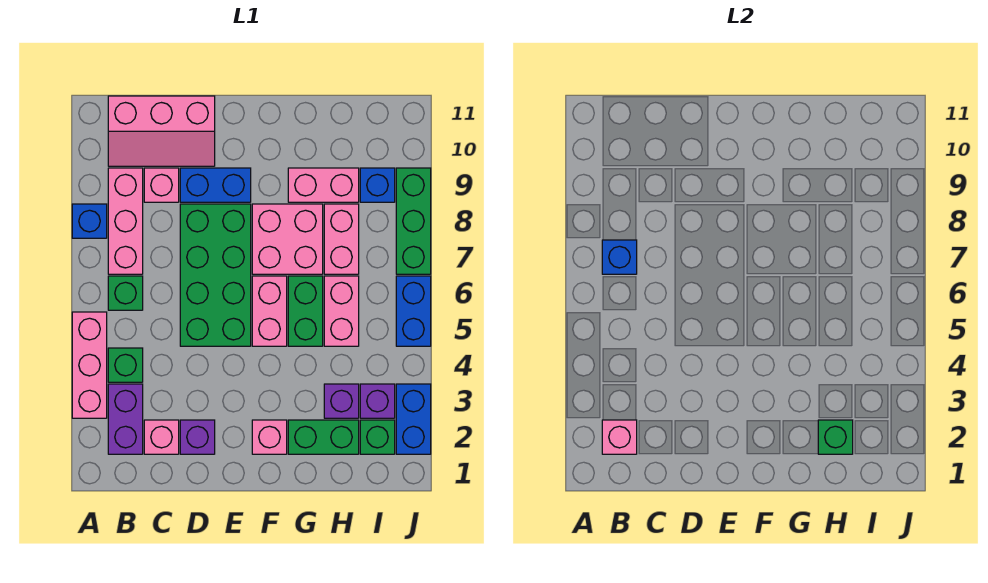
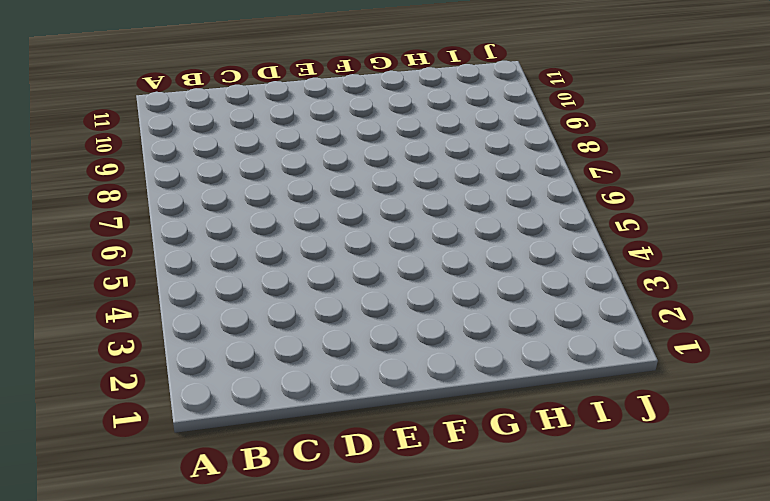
none -> pink 1x3 brick [72,312,107,418]
none -> blue 1x1 brick [72,204,107,238]
none -> purple 1x2 brick [108,384,143,454]
none -> green 1x1 brick [108,348,143,382]

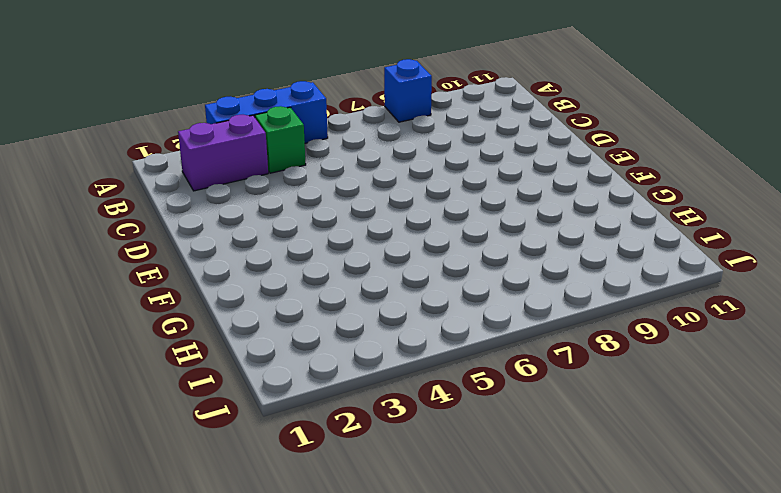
blue 1x3 brick [205,81,328,143] -> pink 1x3 brick [72,312,107,418]
none -> green 1x1 brick [108,276,143,310]
none -> pink 1x3 brick [108,168,143,274]
none -> pink 2x3 slope [108,96,215,166]
none -> pink 1x1 brick [144,420,179,454]

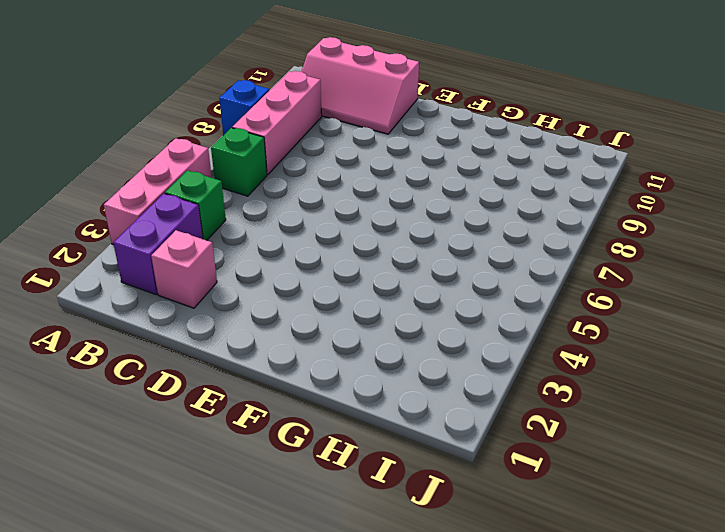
none -> pink 1x1 brick [144,168,179,202]
none -> purple 1x1 brick [180,420,215,454]
none -> green 2x4 brick [180,204,251,346]
none -> blue 1x2 brick [180,168,251,202]

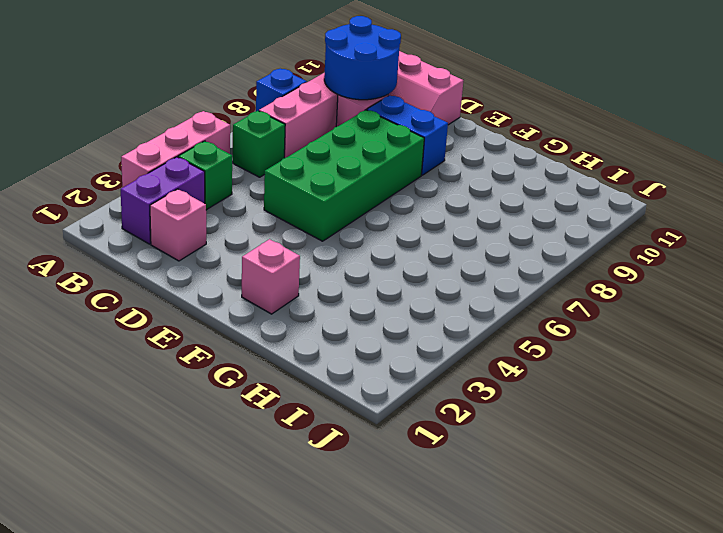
blue 2x2 round brick [324,16,401,100] -> none
none -> purple 1x1 brick [180,420,215,454]
none -> pink 1x2 brick [252,276,287,346]
none -> pink 2x2 brick [252,204,323,274]
none -> green 1x2 brick [288,420,359,454]

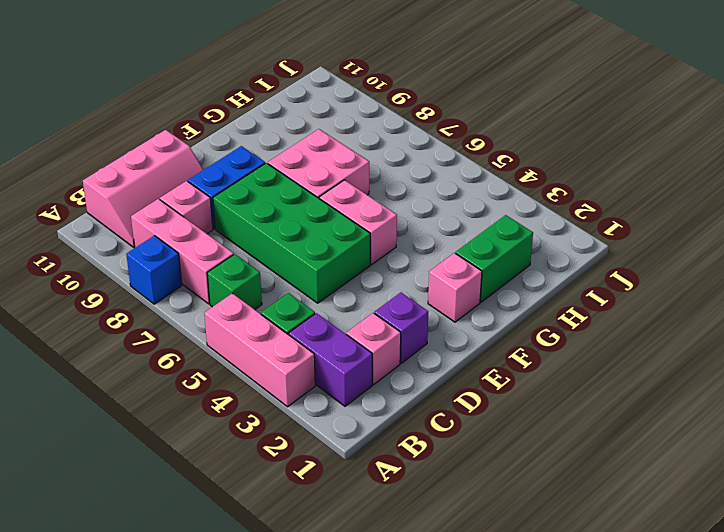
none -> green 1x2 brick [288,276,323,346]
none -> pink 1x2 brick [288,168,359,202]
none -> purple 1x1 brick [324,384,359,418]
none -> pink 1x2 brick [324,276,359,346]

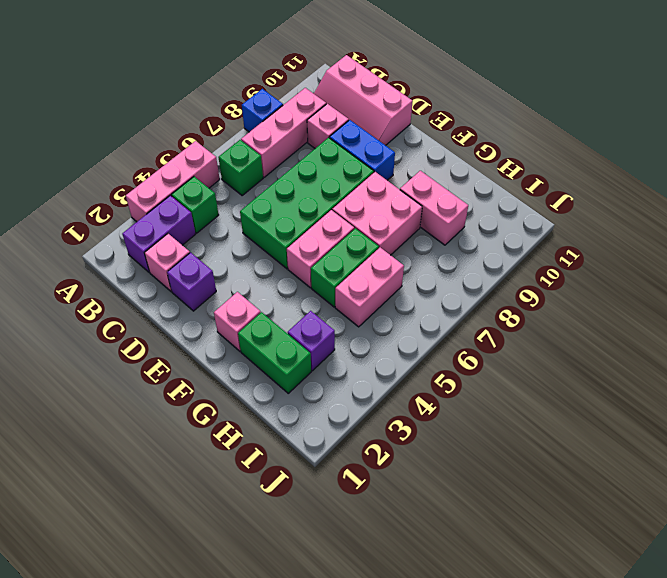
none -> pink 1x2 brick [324,204,359,274]
none -> green 1x1 brick [360,420,395,454]
none -> purple 1x1 brick [360,384,395,418]
none -> blue 1x1 brick [360,168,395,202]

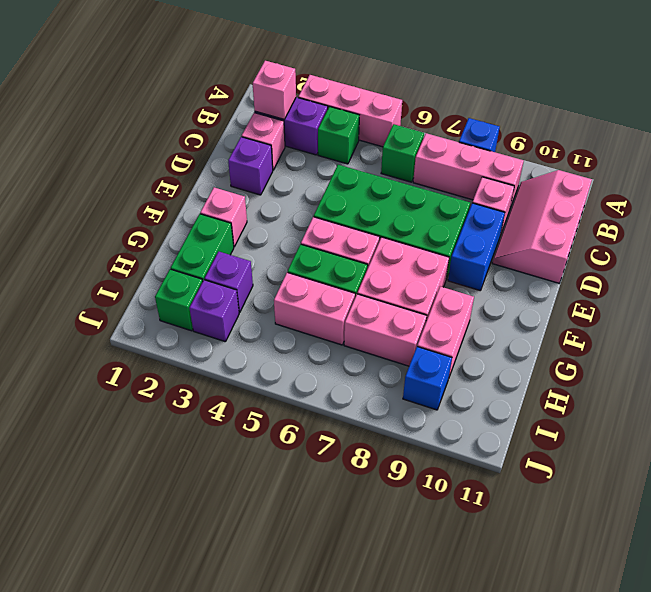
none -> blue 1x2 brick [396,384,431,454]
none -> blue 1x2 brick [396,276,431,346]
none -> green 1x3 brick [396,168,431,274]
none -> blue 1x1 brick [602,240,637,274]

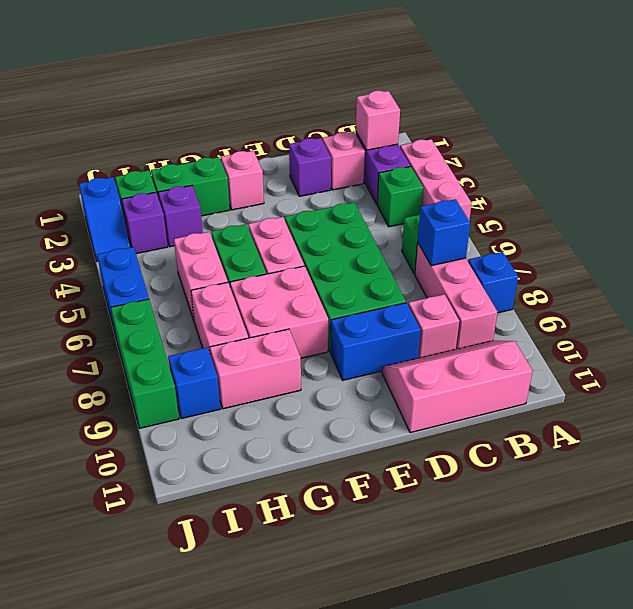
blue 1x2 slope [79,177,130,261] -> blue 1x2 brick [396,384,431,454]
none -> green 1x1 brick [818,420,853,454]

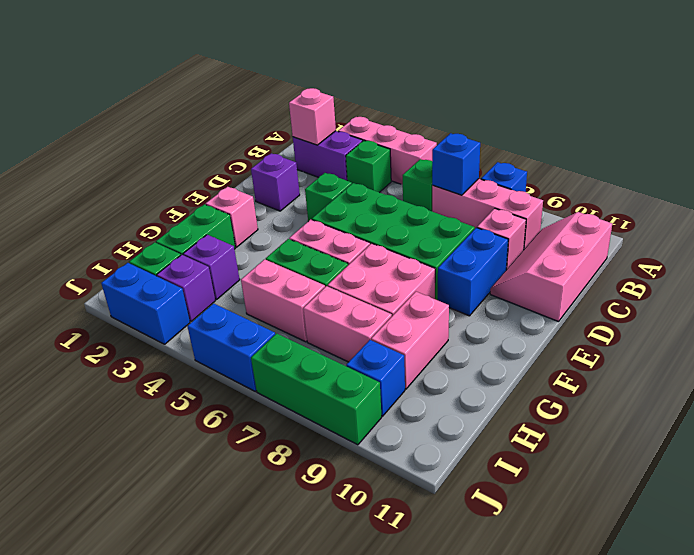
green 1x1 brick [305,173,352,221] -> green 1x1 brick moved to [818,420,853,454]
none -> pink 1x1 brick [144,420,179,454]

